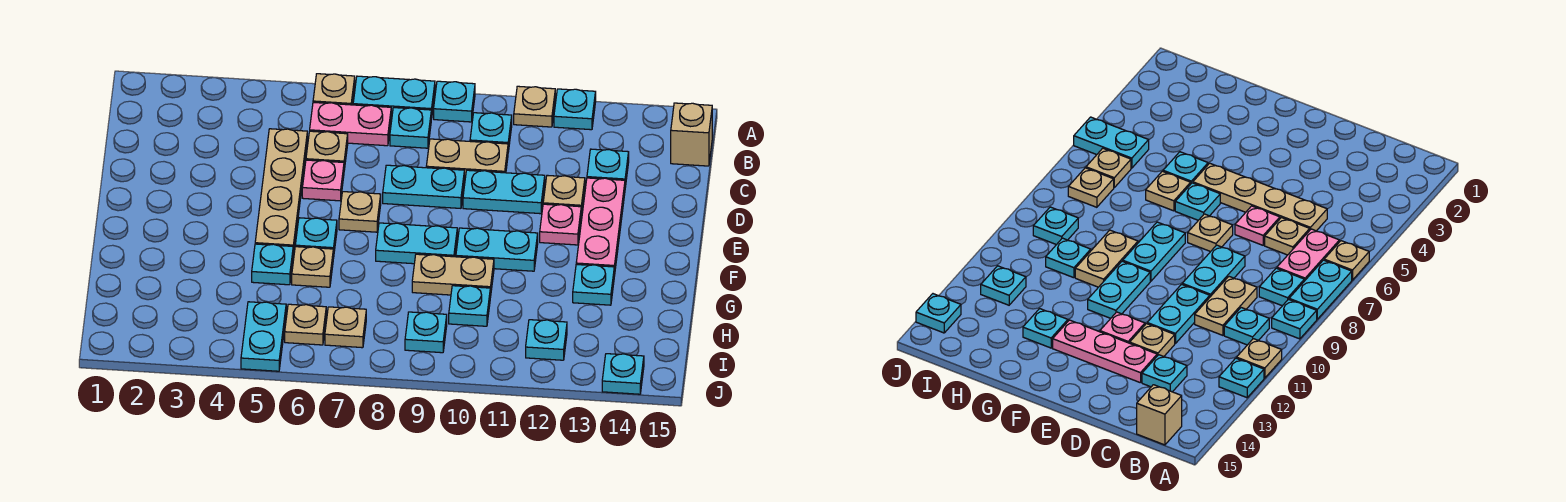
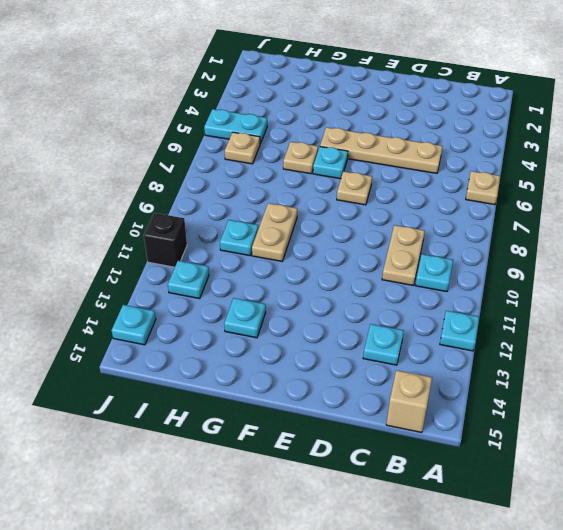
black 1x1 brick [144,213,187,267] -> none
none -> cyan 1x2 plate [353,76,435,119]
none -> cyan 1x1 plate [434,81,475,122]
none -> tan 1x1 plate [514,86,555,127]
none -> pink 1x2 plate [310,102,391,146]

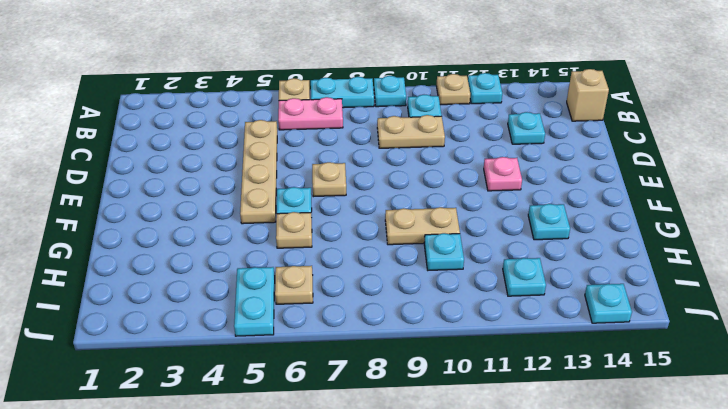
none -> cyan 1x1 plate [390,108,431,148]
none -> tan 1x1 plate [306,131,348,170]
none -> pink 1x1 plate [302,160,344,201]
none -> cyan 1x2 plate [383,165,464,208]

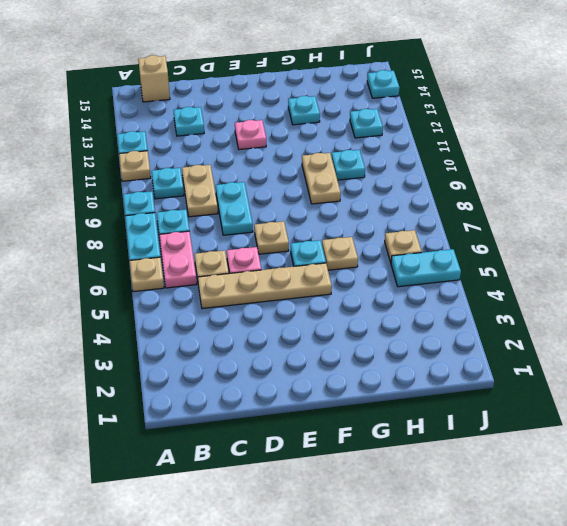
none -> cyan 1x2 plate [463,170,545,214]
none -> tan 1x1 plate [543,175,585,216]
none -> pink 1x3 plate [576,178,625,276]
none -> cyan 1x2 plate [376,223,457,264]

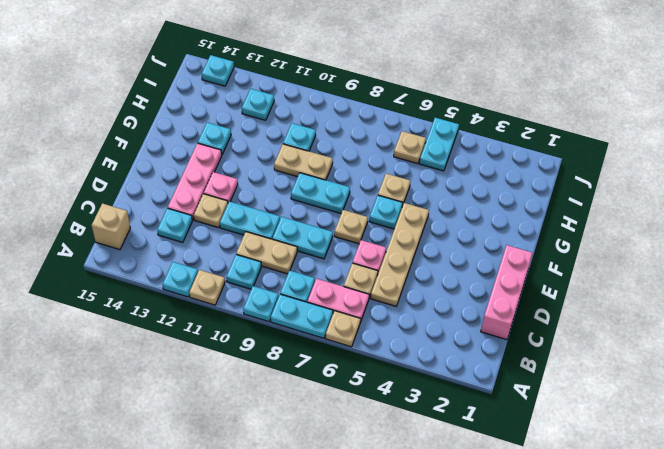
pink 1x3 brick [481,245,533,340] -> none
none -> cyan 1x2 plate [456,228,538,271]
none -> cyan 1x1 plate [252,244,293,285]
none -> tan 1x1 plate [325,307,366,348]
none -> cyan 1x1 plate [405,312,447,353]

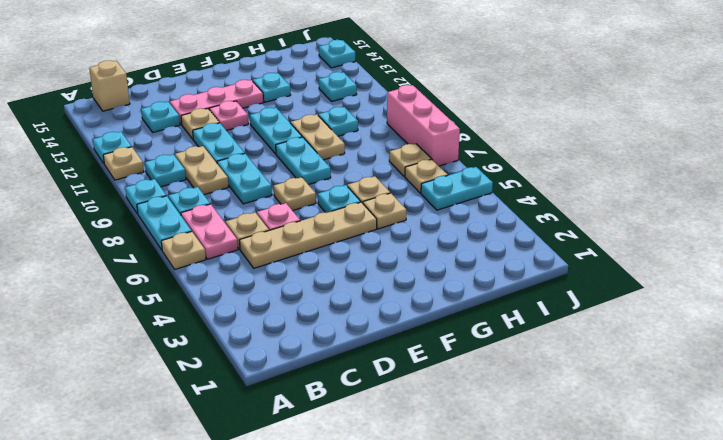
tan 1x1 plate [363,193,406,229] -> cyan 1x1 plate [252,244,293,285]
pink 1x3 brick [387,85,460,166] -> none
none -> cyan 1x1 plate [405,312,447,353]

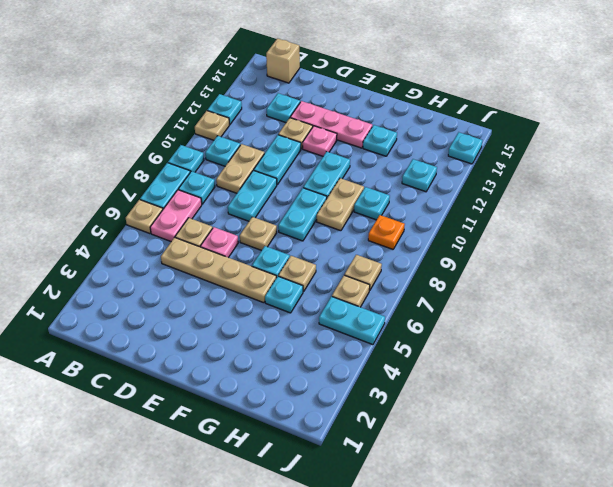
orange 1x1 plate [368,215,405,249] -> cyan 1x1 plate [405,312,447,353]

